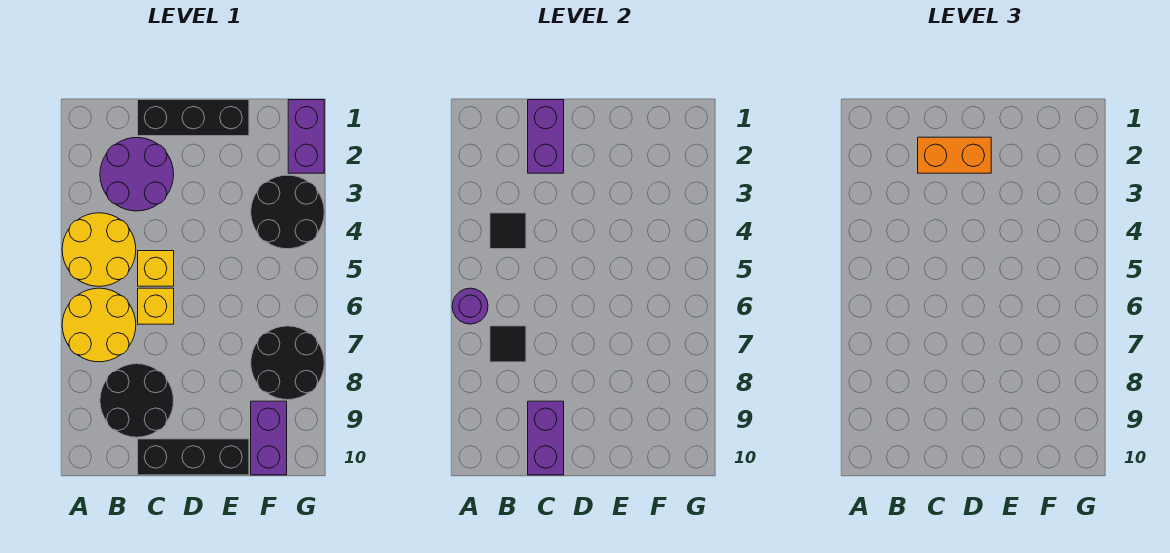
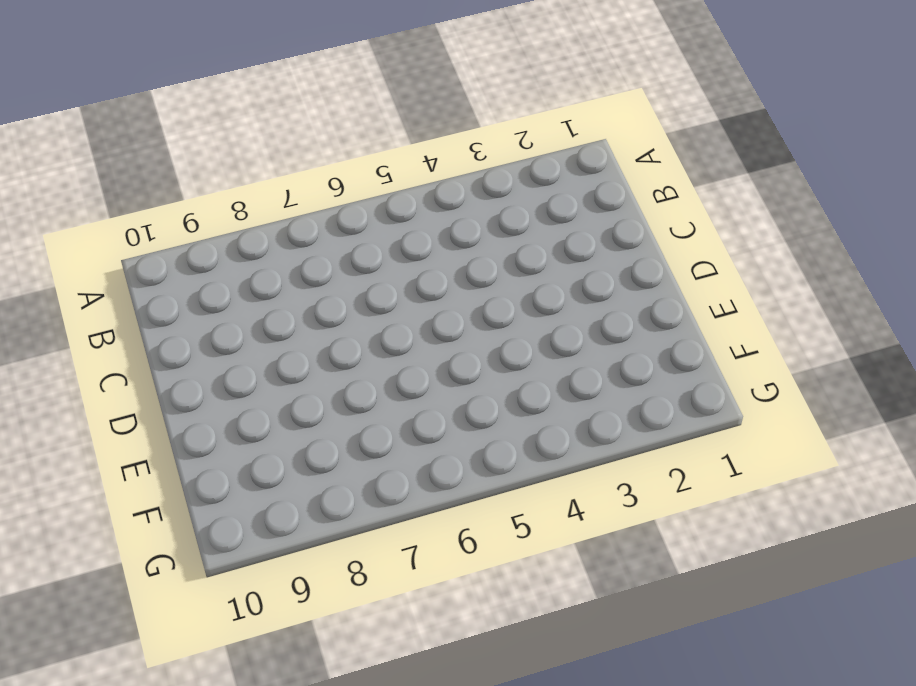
none -> yellow 2x2 round brick [62,213,136,286]
none -> yellow 2x2 round brick [62,288,136,362]
none -> purple 2x2 round brick [100,138,174,211]

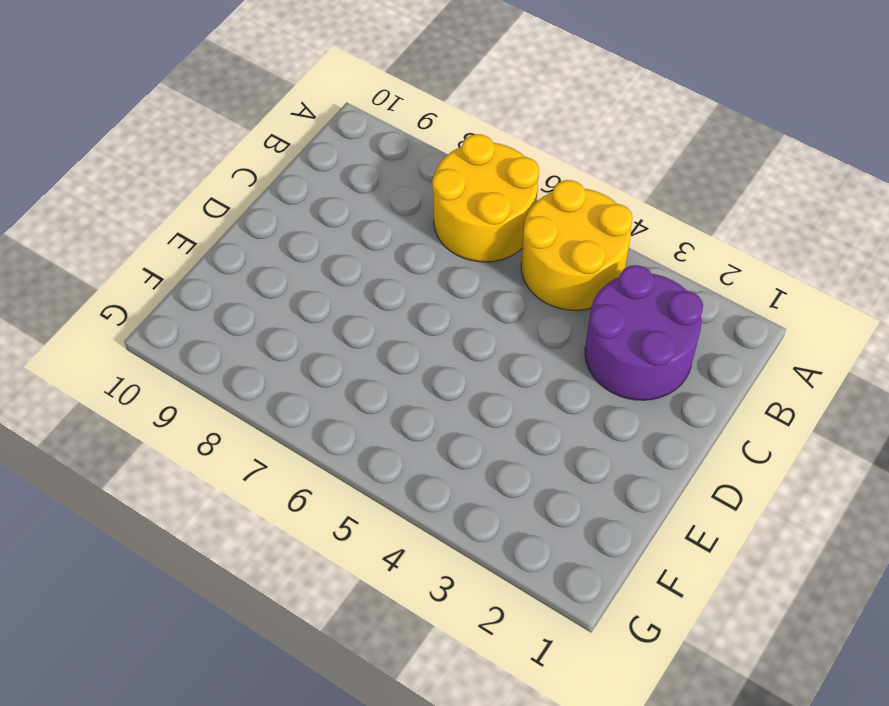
none -> black 2x2 round brick [100,364,174,437]
none -> black 1x3 brick [138,100,249,136]
none -> yellow 1x1 brick [138,251,174,286]

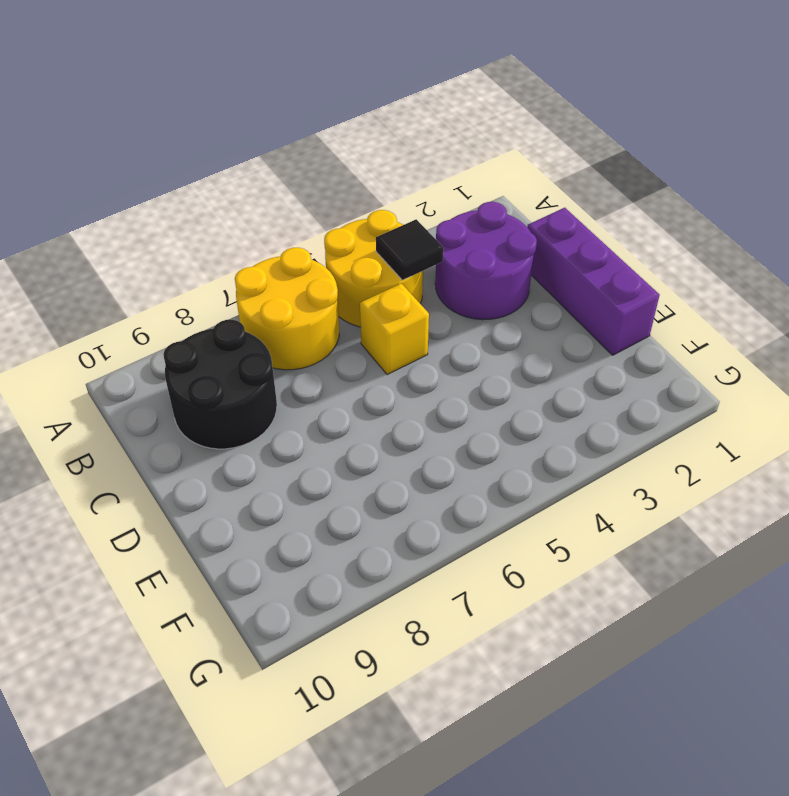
purple 1x3 brick [527,208,660,355] -> black 1x3 brick [138,100,249,136]
none -> yellow 1x1 brick [138,288,174,324]
none -> black 1x3 brick [138,439,249,475]
none -> black 2x2 round brick [251,175,324,249]

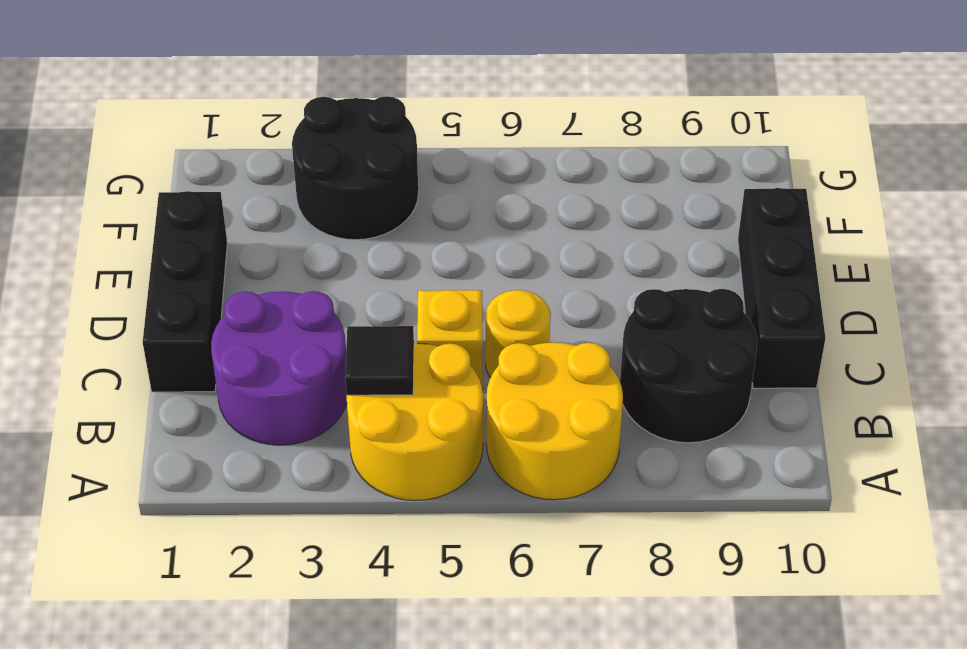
yellow 1x1 round brick [486,290,550,377] -> yellow 1x1 brick [138,288,174,324]
none -> black 2x2 round brick [251,326,324,400]
none -> purple 1x2 brick [251,401,287,475]
none -> purple 1x2 brick [288,100,324,173]

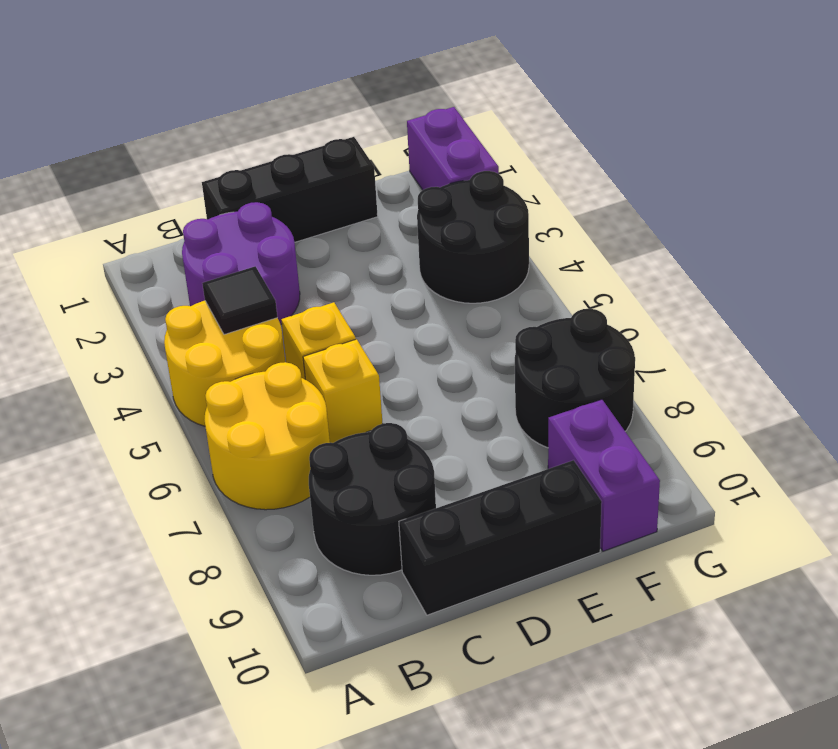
none -> purple 1x1 round brick [452,288,488,324]
none -> black 1x1 tile [490,326,526,362]
none -> purple 1x2 brick [528,100,564,173]

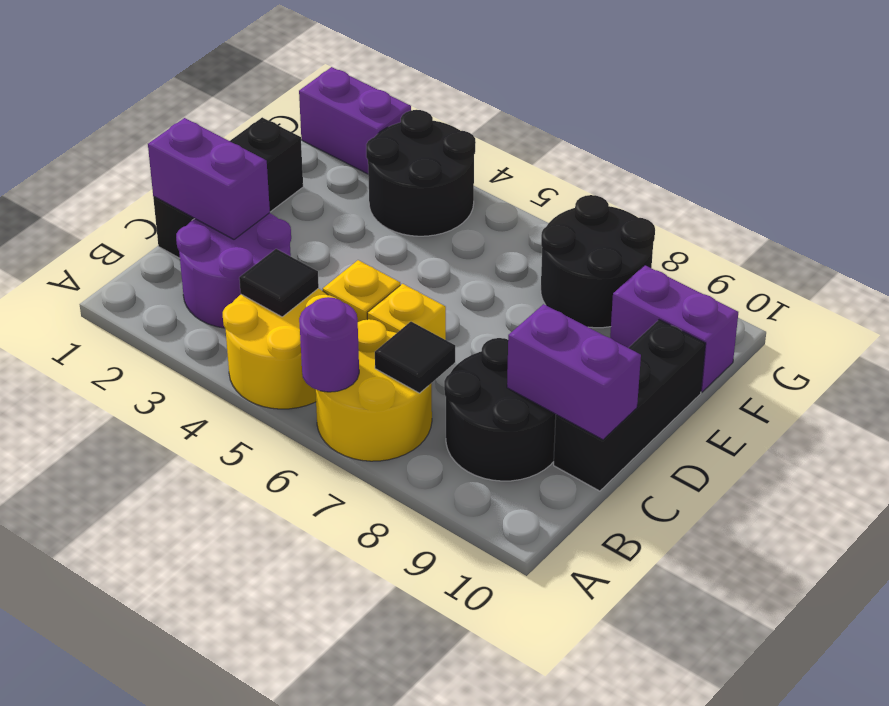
none -> orange 1x2 brick [918,137,991,173]

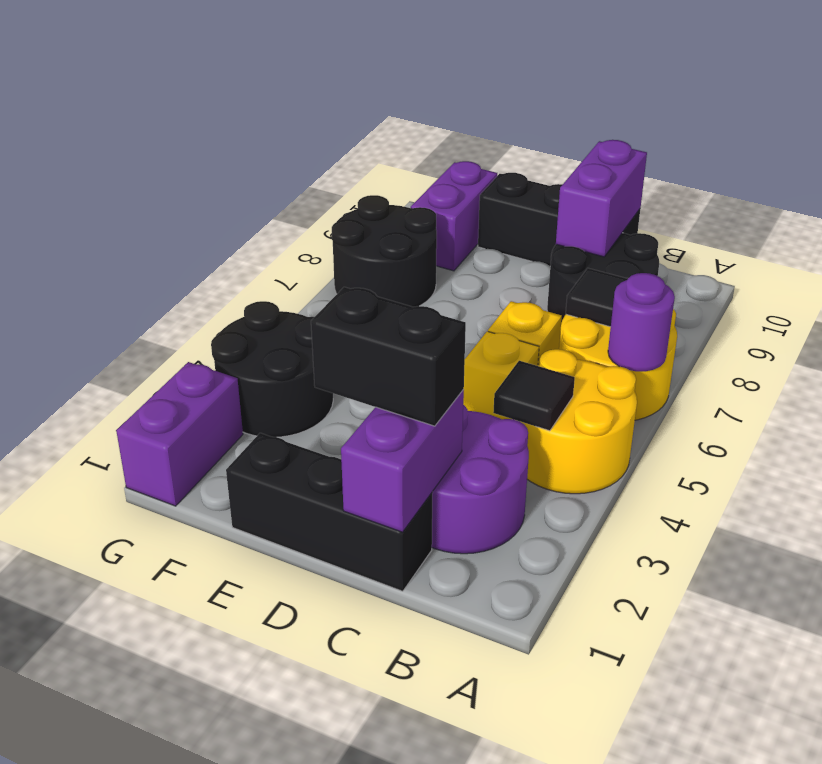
black 1x2 brick [311,287,466,426] -> orange 1x2 brick [918,137,991,173]

